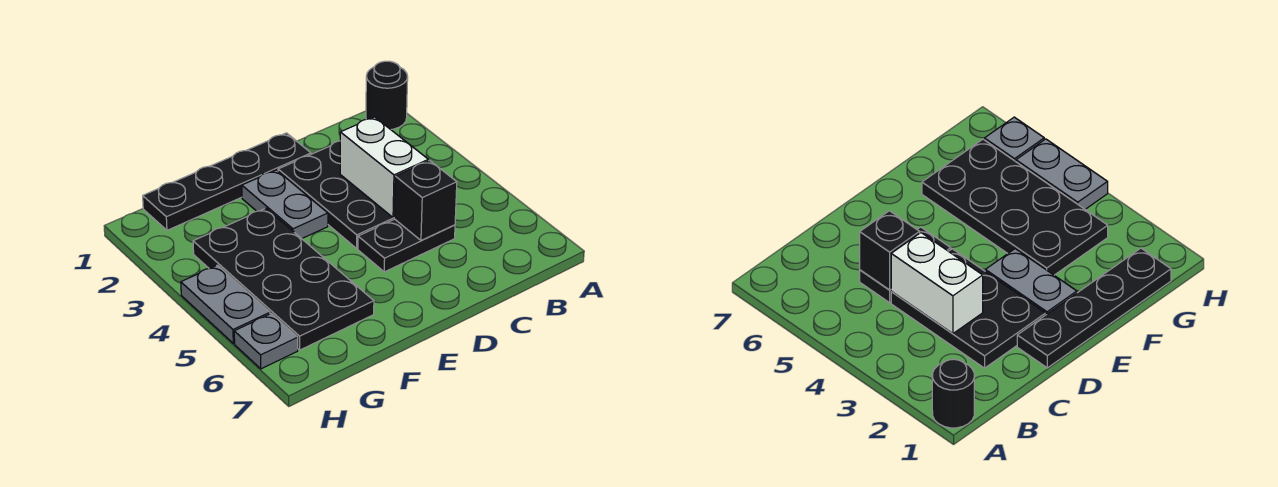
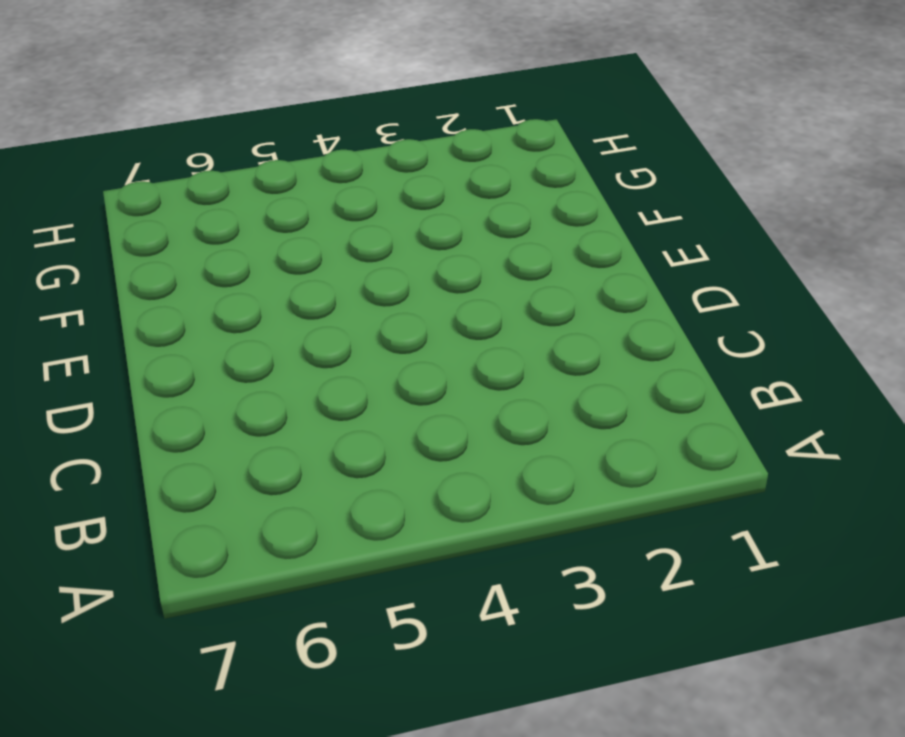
none -> black 1x1 round brick [366,61,408,129]
none -> black 2x3 plate [278,141,394,248]

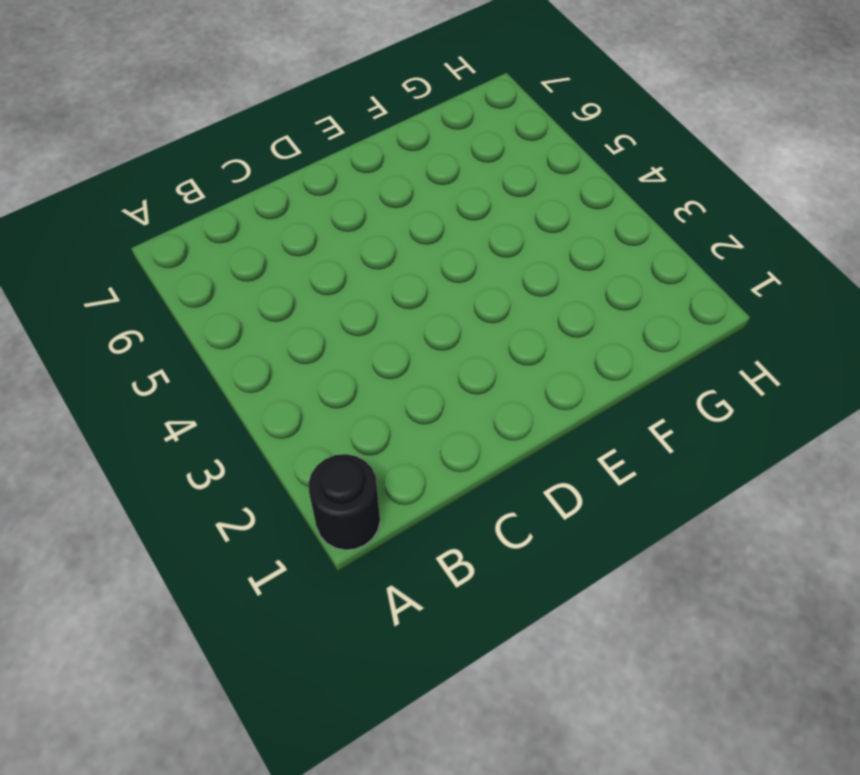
none -> black 2x3 plate [278,141,394,248]
none -> black 1x2 plate [358,219,455,272]

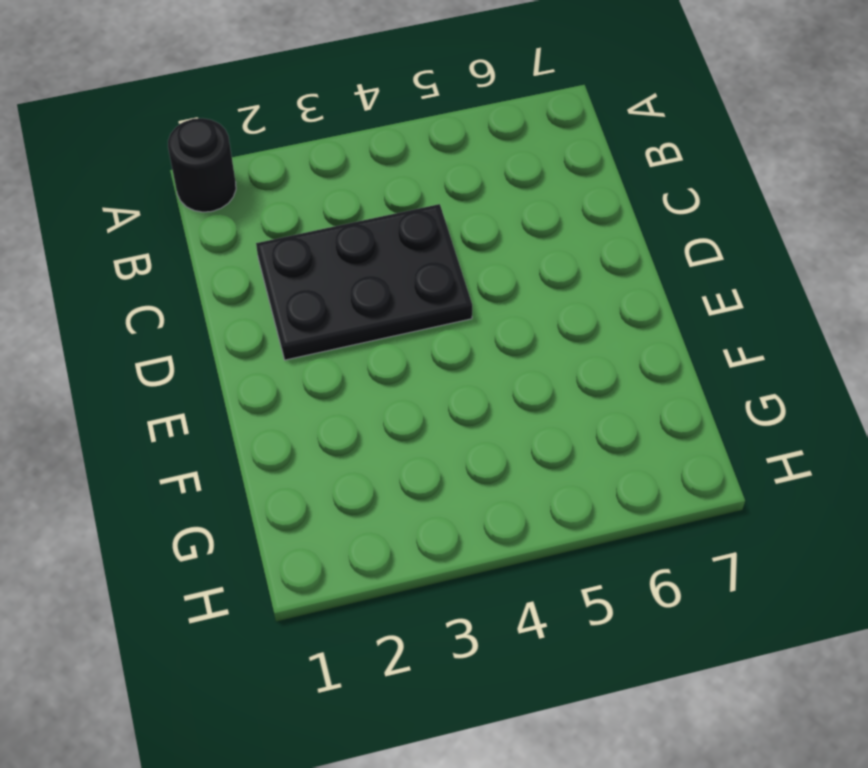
none -> black 1x2 plate [358,219,455,272]
none -> black 1x4 plate [143,133,311,230]

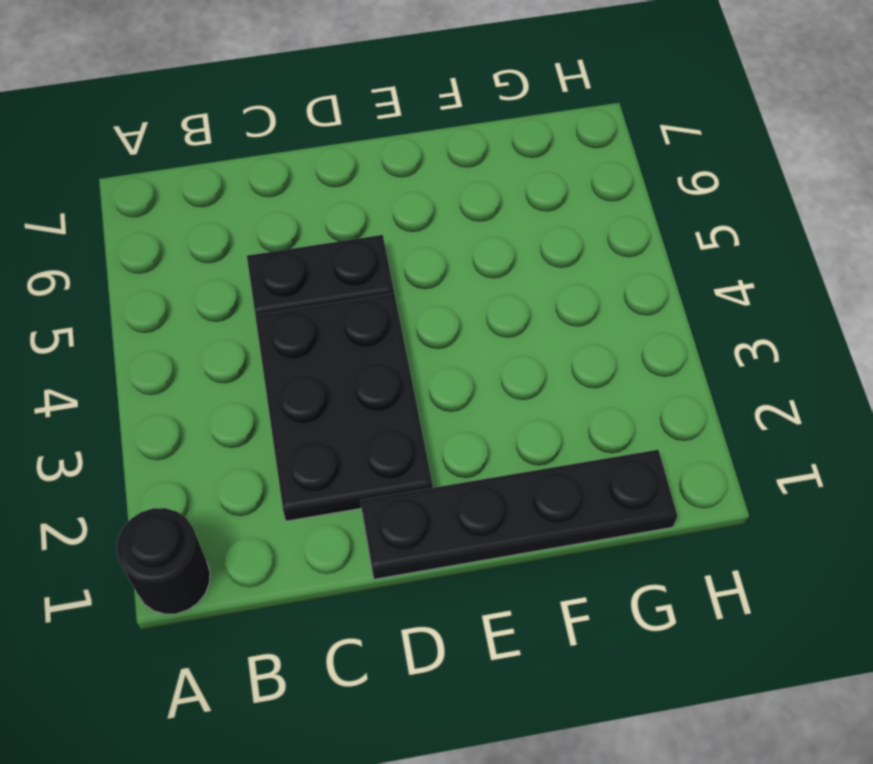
none -> grey 1x2 plate [242,170,328,239]
none -> black 2x4 plate [193,208,374,350]

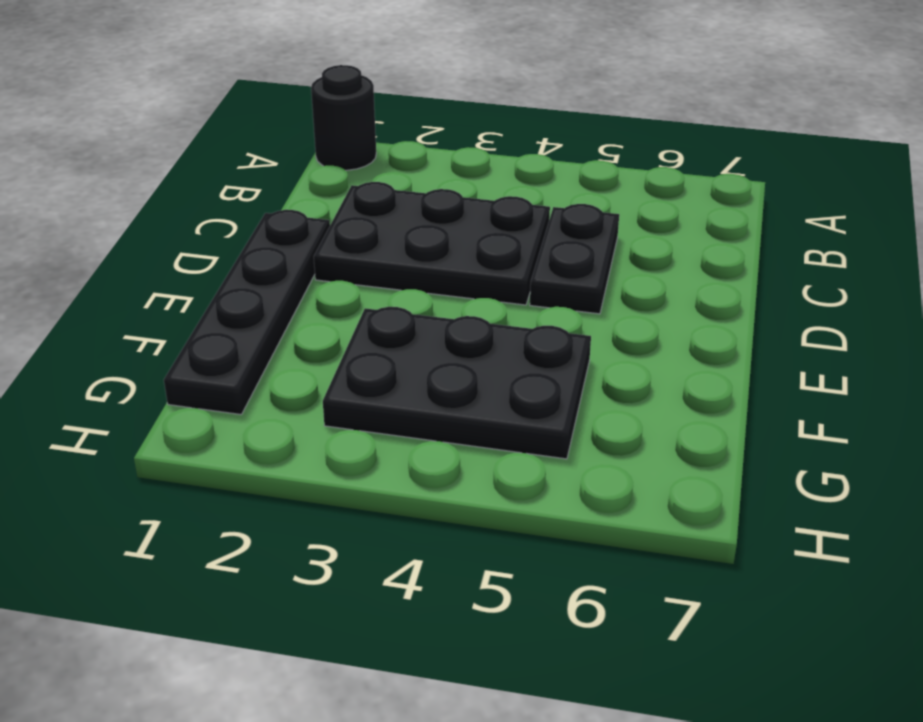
black 2x3 plate [323,307,591,459] -> black 2x4 plate [193,208,374,350]
none -> grey 1x2 plate [242,170,328,239]
none -> grey 1x2 plate [181,265,270,343]

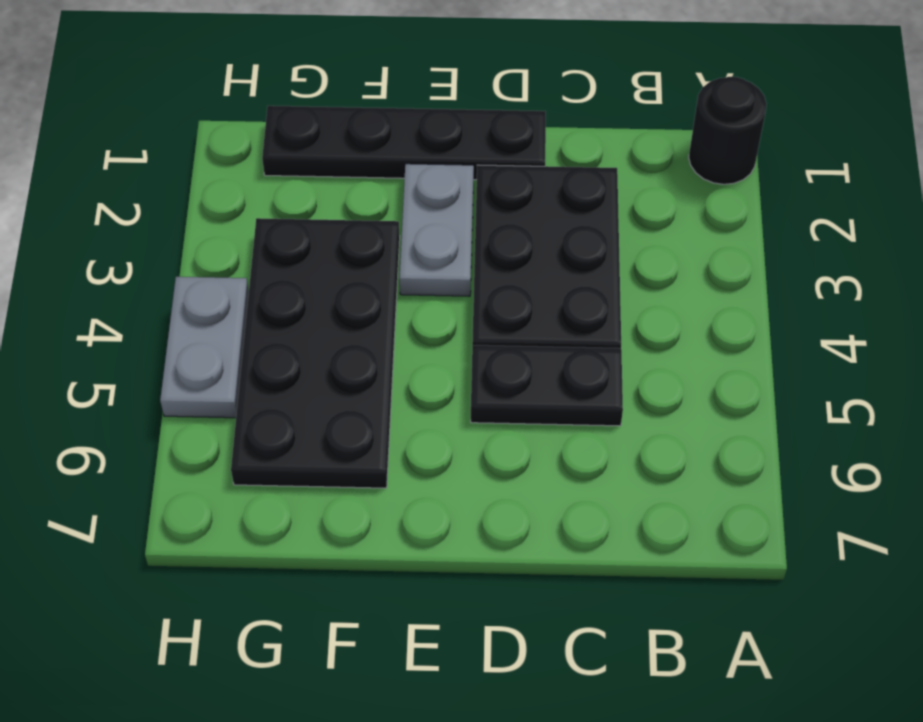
none -> grey 1x1 plate [234,314,298,369]
none -> white 1x2 brick [340,117,428,218]

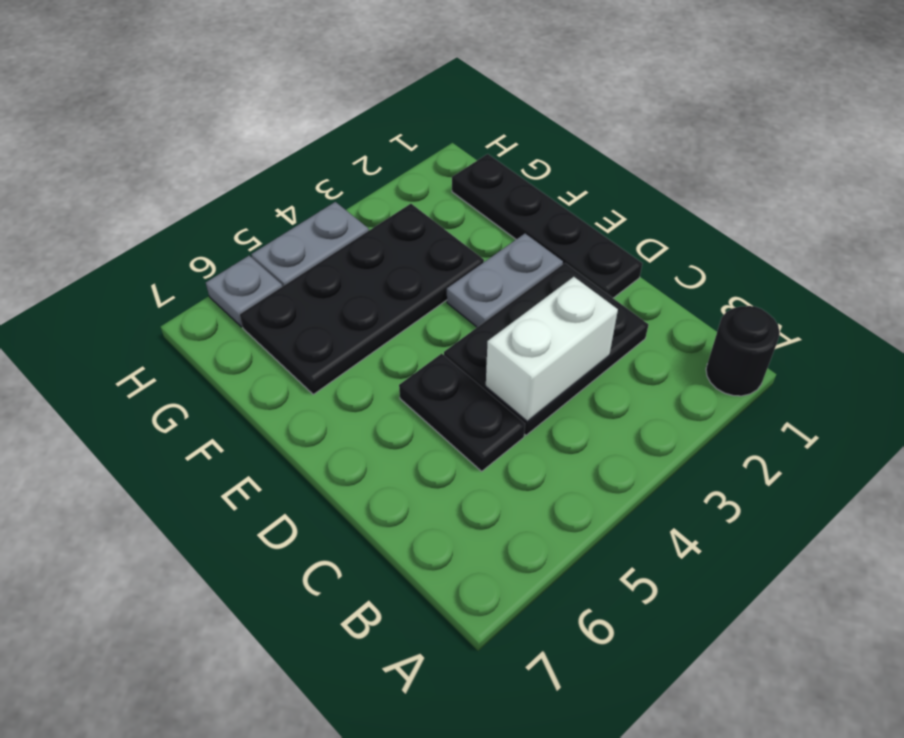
none -> black 1x1 brick [394,161,457,240]

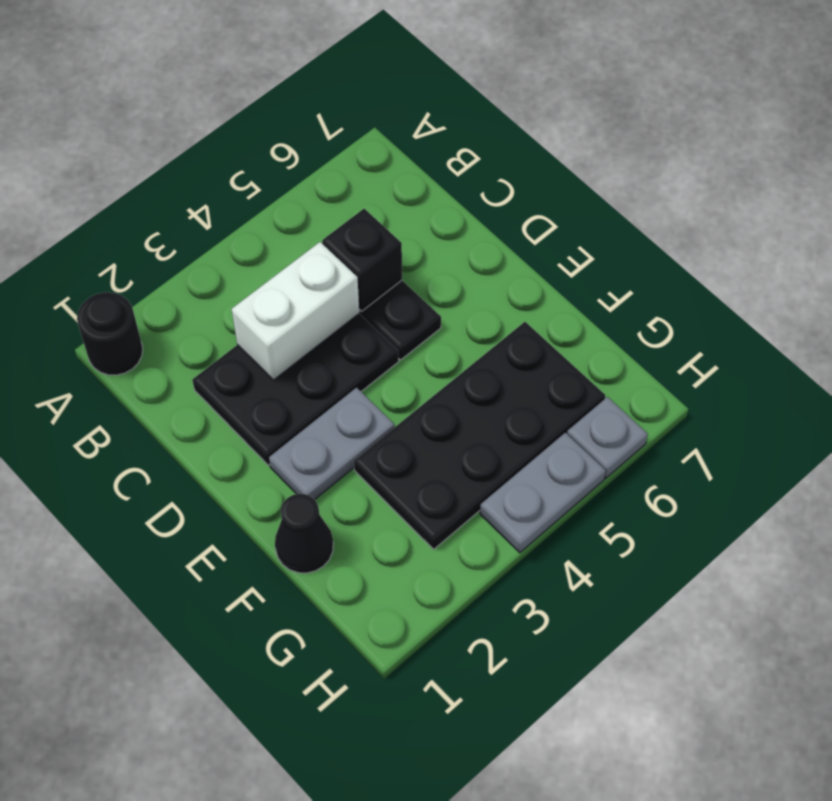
black 1x1 cone [275,494,333,573] -> black 1x4 plate [143,133,311,230]

